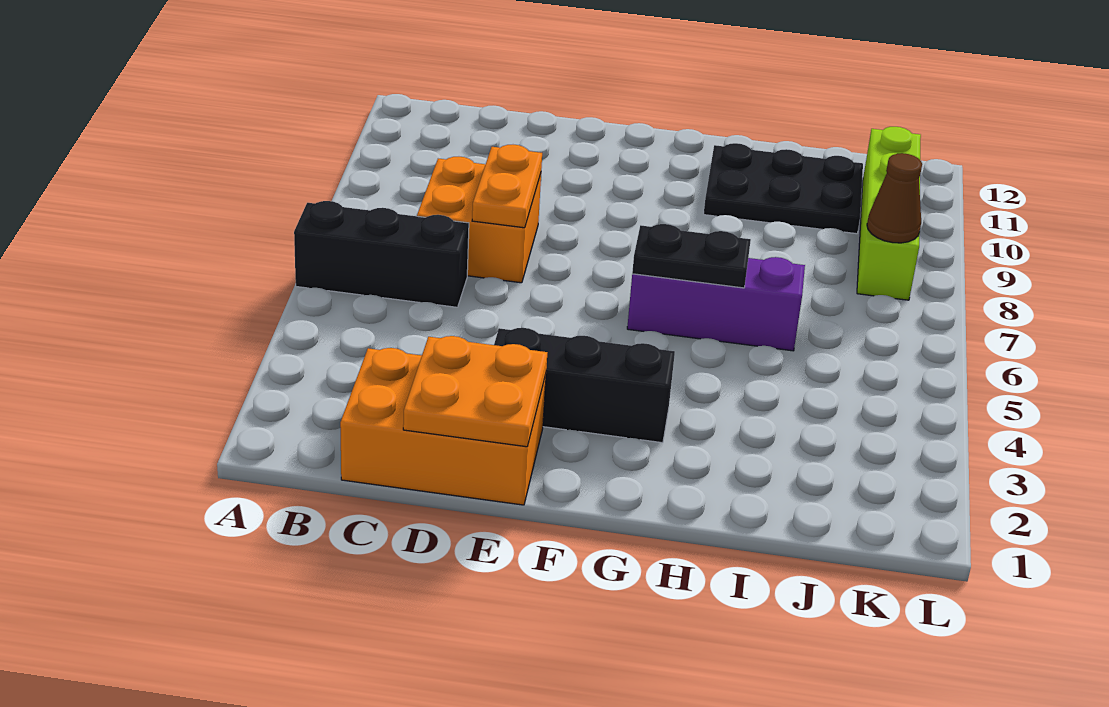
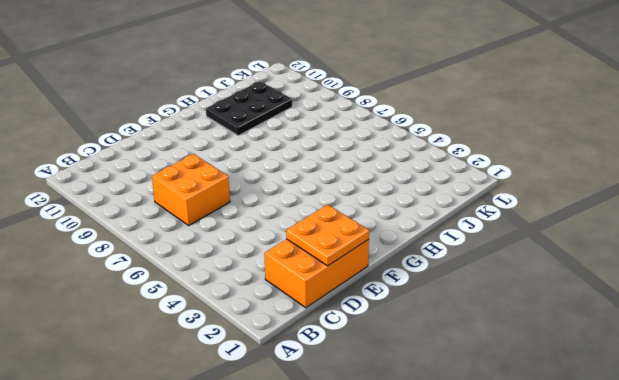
none -> black 1x3 brick [294,201,469,307]
none -> black 1x3 brick [494,328,675,443]

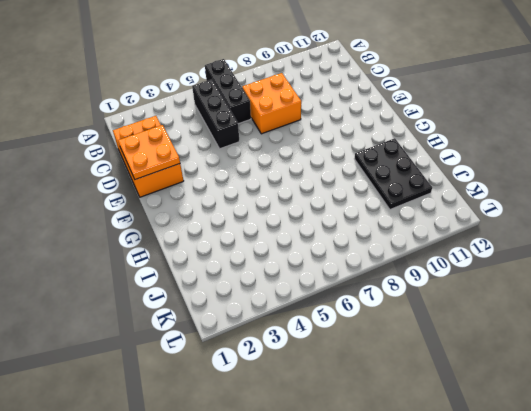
black 1x3 brick [192,79,239,149] -> black 1x3 brick moved to [494,328,675,443]
none -> purple 1x3 brick [627,257,805,351]
none -> lime 1x4 brick [857,127,921,300]

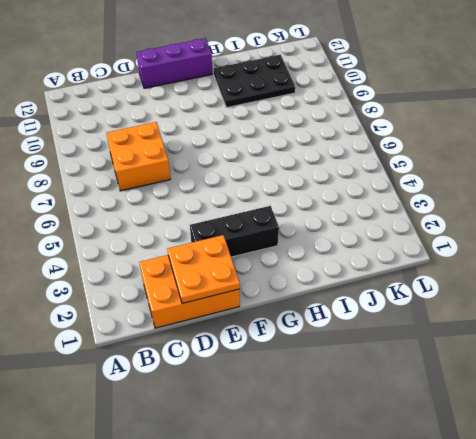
purple 1x3 brick [136,38,212,88] -> purple 1x3 brick moved to [627,257,805,351]
none -> black 1x3 brick [294,201,469,307]
none -> lime 1x4 brick [857,127,921,300]

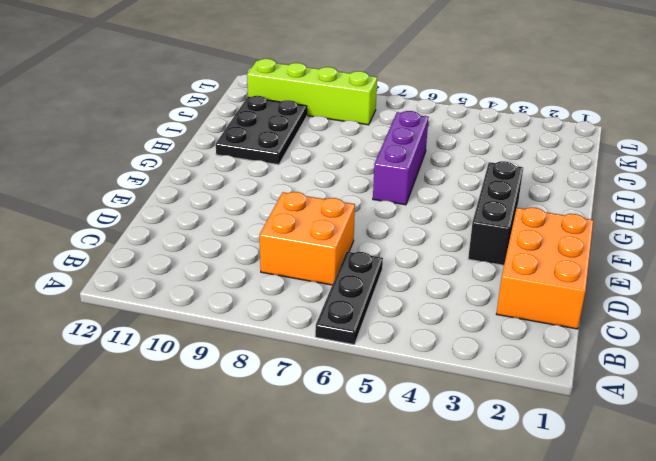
black 1x3 plate [315,252,383,345] -> black 1x3 brick [294,201,469,307]
none -> orange 2x2 plate [403,336,547,447]
none -> orange 1x2 plate [472,145,542,228]

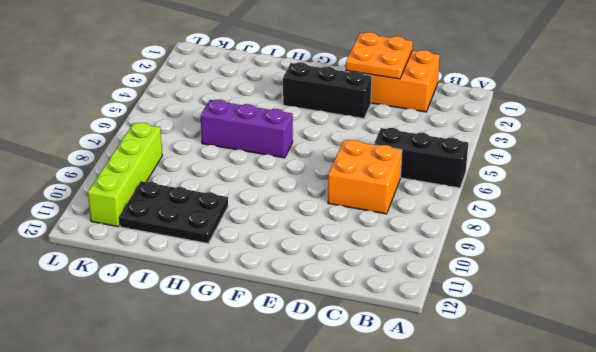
none -> orange 1x2 plate [472,145,542,228]
none -> black 1x2 plate [632,224,751,288]

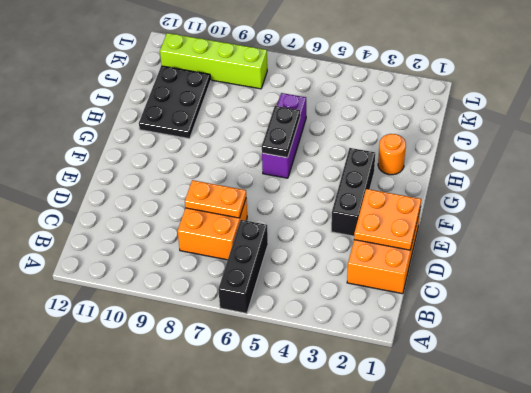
orange 1x1 round brick [378,134,406,175] -> none
none -> brown 1x1 cone [867,153,922,243]

